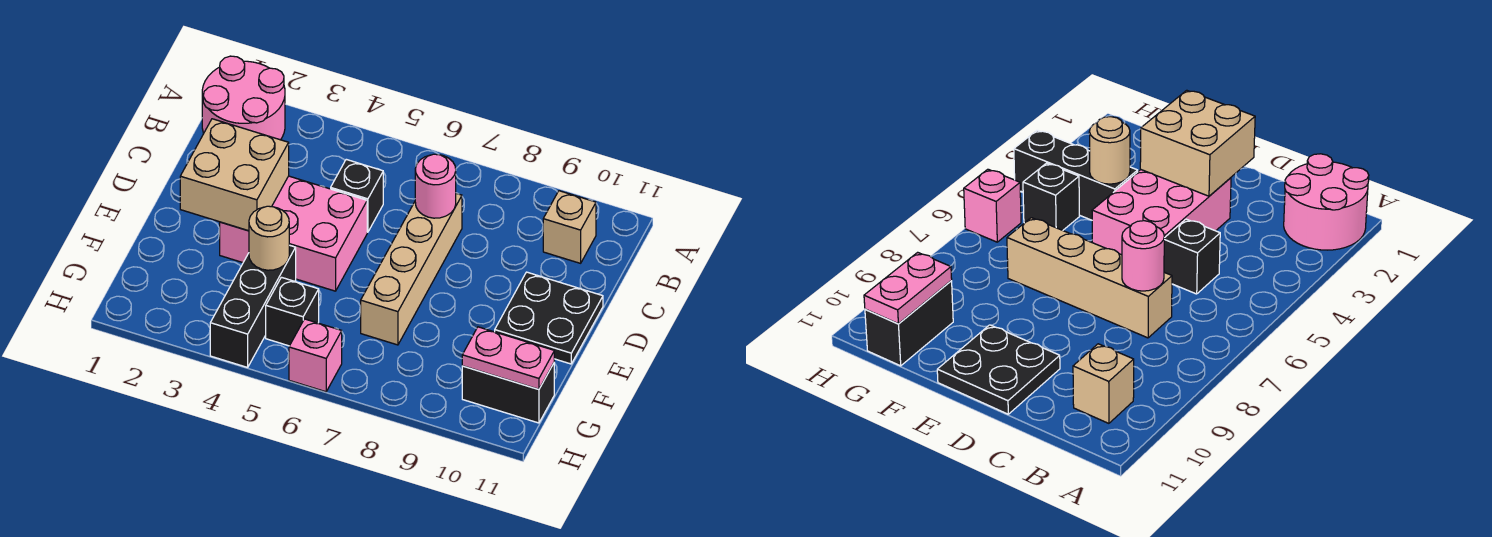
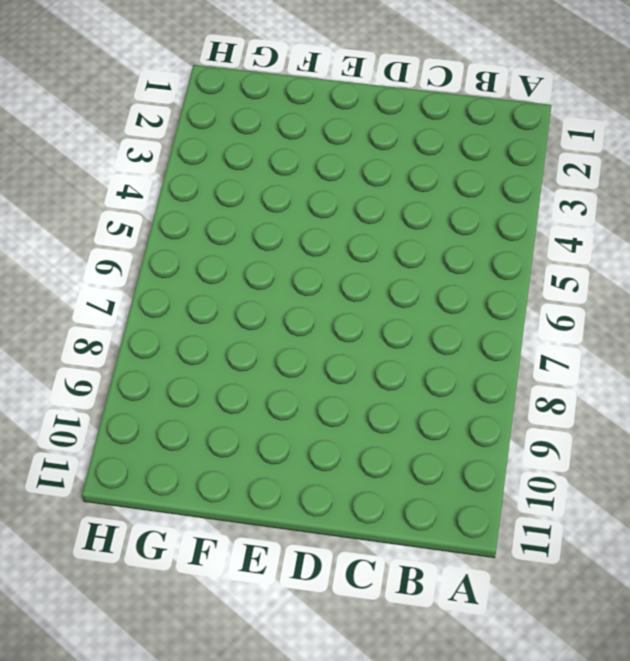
none -> pink 2x2 round brick [202,56,285,140]
none -> tan 1x1 brick [543,191,596,263]
none -> black 1x1 brick [331,159,383,232]

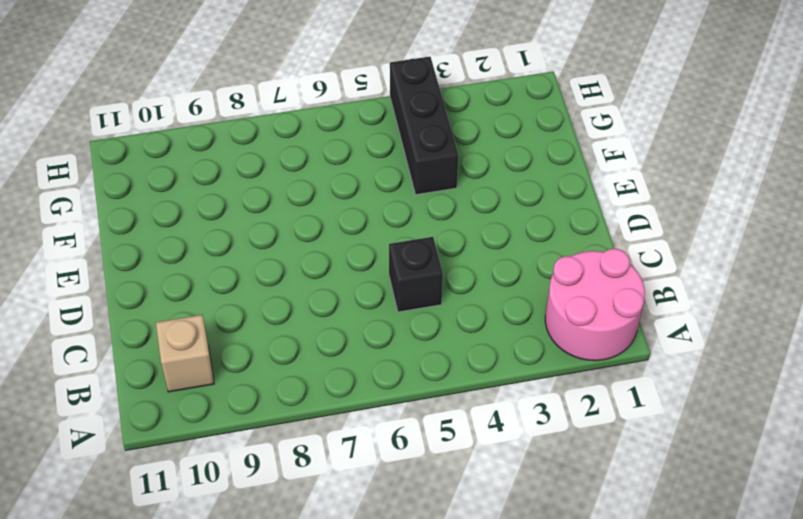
none -> tan 1x4 brick [361,193,462,345]
none -> pink 2x3 brick [220,176,367,291]
none -> black 2x2 plate [495,272,603,364]

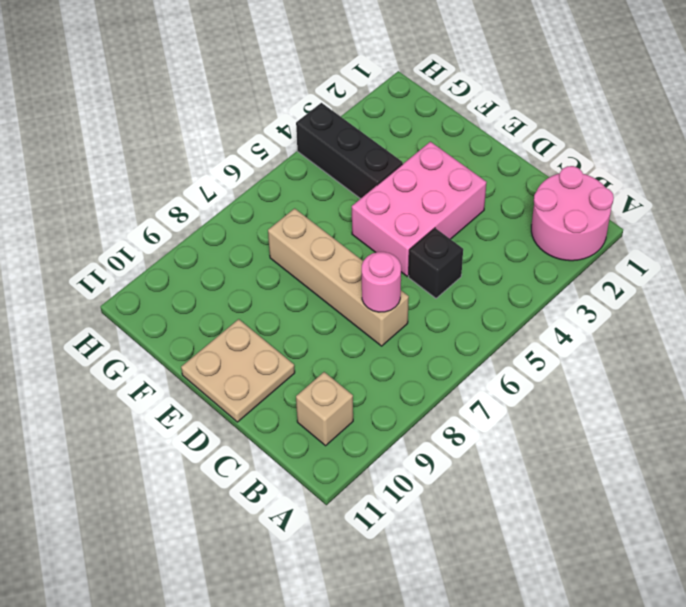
tan 2x2 plate [181,319,295,422] -> black 2x2 plate [495,272,603,364]
none -> black 1x1 brick [266,277,319,346]
none -> black 1x2 brick [462,363,554,423]
none -> pink 1x1 brick [289,319,342,392]

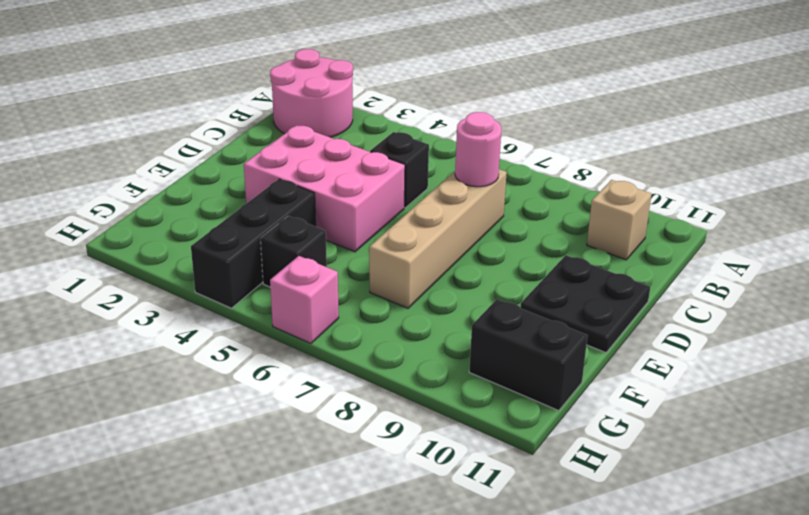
none -> tan 2x2 brick [180,119,289,231]
none -> tan 1x1 round brick [249,206,289,270]
none -> pink 1x2 plate [462,327,554,389]

